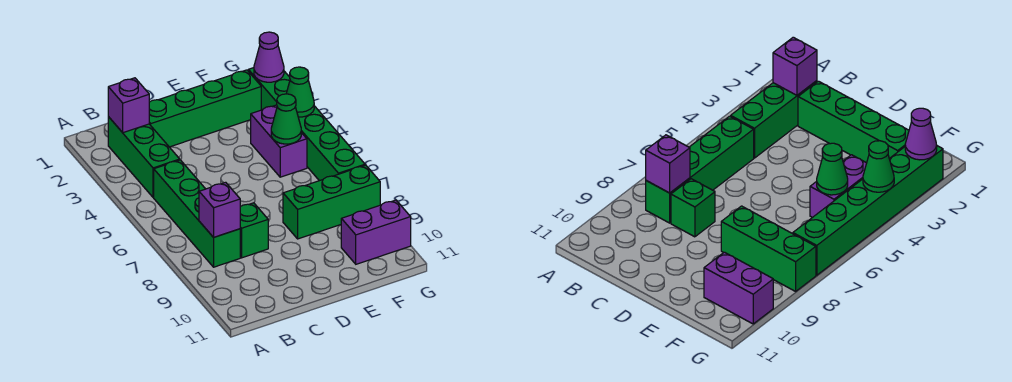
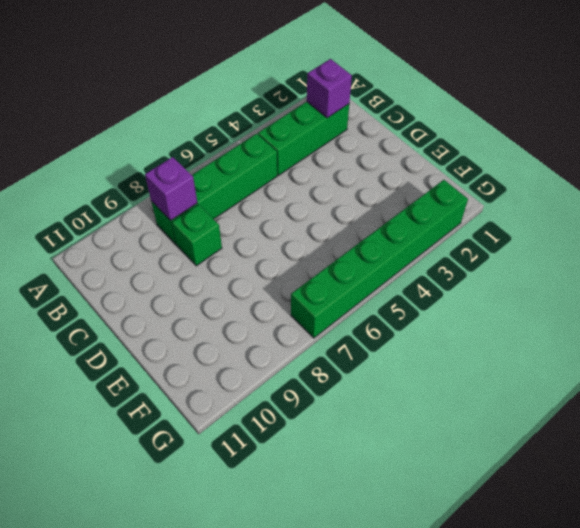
none -> green 1x4 brick [149,70,261,147]
none -> green 1x3 brick [283,165,380,239]
none -> purple 1x2 brick [251,105,307,177]

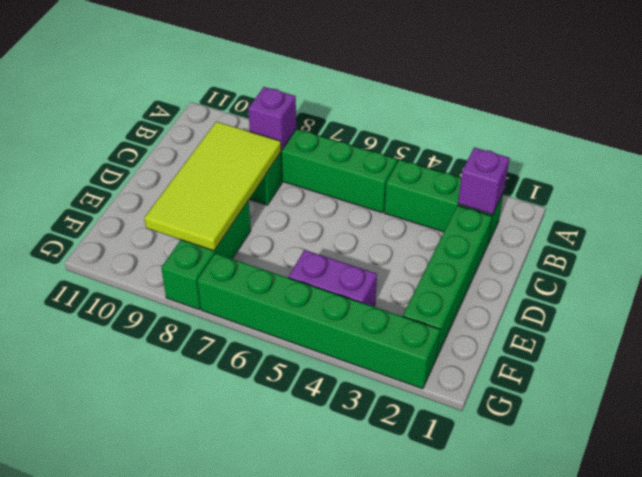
lime 2x4 tile [144,122,281,251] -> none
none -> purple 1x2 brick [341,200,411,264]
none -> green 1x1 cone [271,94,301,144]
none -> purple 1x1 cone [254,32,284,82]

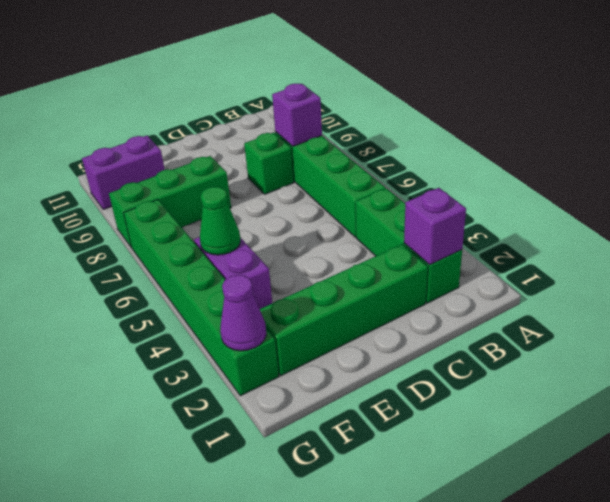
none -> green 1x1 cone [286,67,314,117]

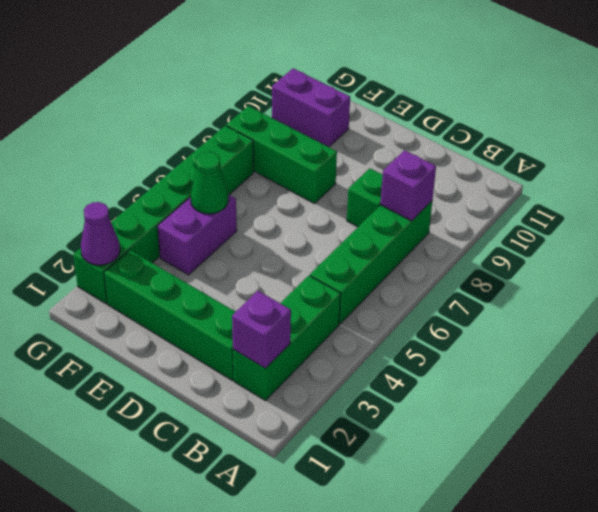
none -> green 1x1 cone [286,67,314,117]

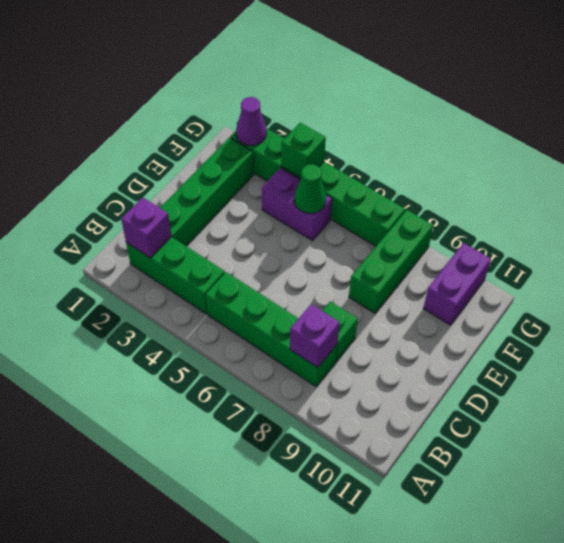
green 1x1 brick [281,123,326,178] -> green 1x1 cone [286,67,314,117]

